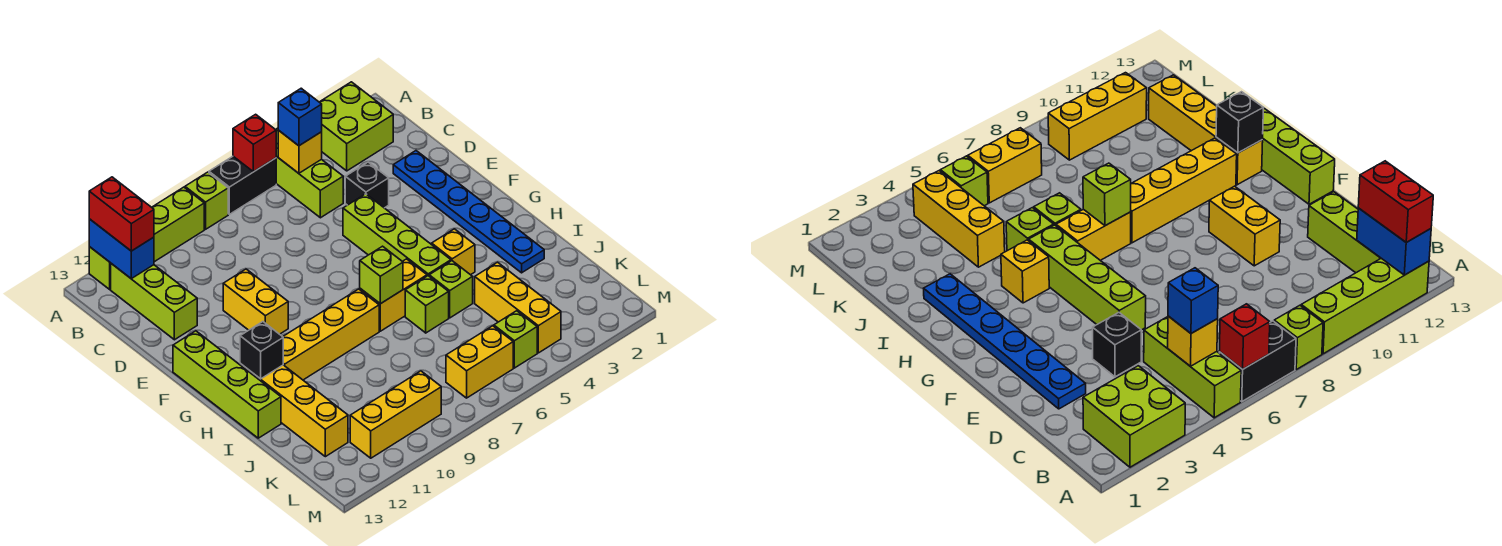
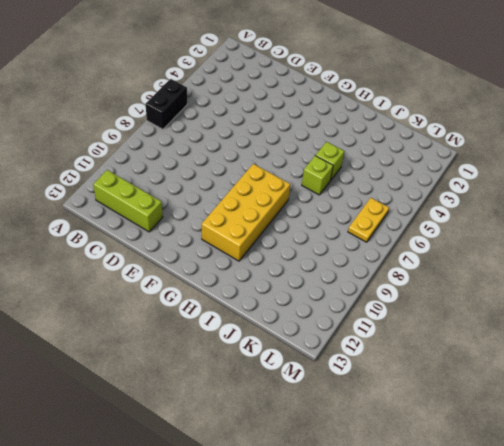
yellow 2x4 brick [202,164,290,261] -> yellow 1x4 brick [283,289,379,380]
yellow 1x2 plate [348,198,389,242] -> yellow 1x2 brick [446,326,513,398]
none -> lime 2x2 brick [320,82,393,171]
none -> lime 1x3 brick [275,128,343,218]
none -> lime 1x1 brick [185,172,228,229]

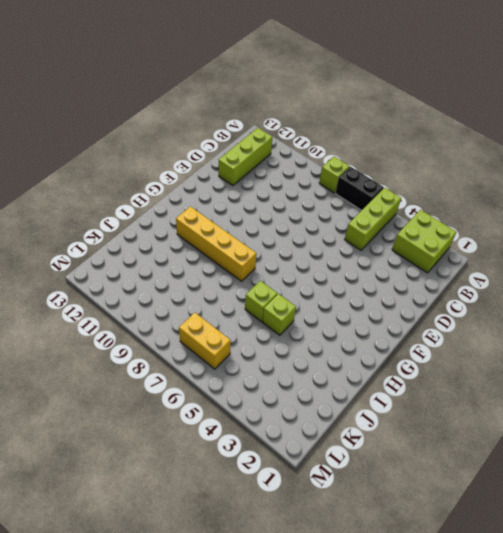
none -> lime 1x4 brick [89,187,204,289]
none -> blue 1x6 plate [393,151,544,273]
none -> black 1x1 brick [345,162,389,208]

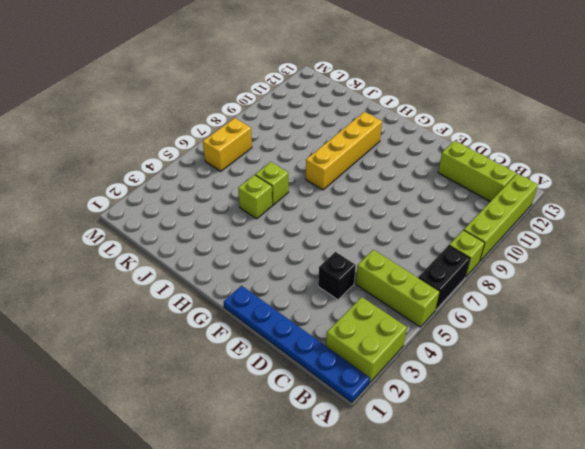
blue 1x6 plate [224,286,370,402] -> blue 1x6 plate moved to [393,151,544,273]
none -> lime 1x4 brick [343,194,451,276]
none -> yellow 1x2 brick [223,269,288,334]
none -> lime 1x4 brick [173,331,281,438]

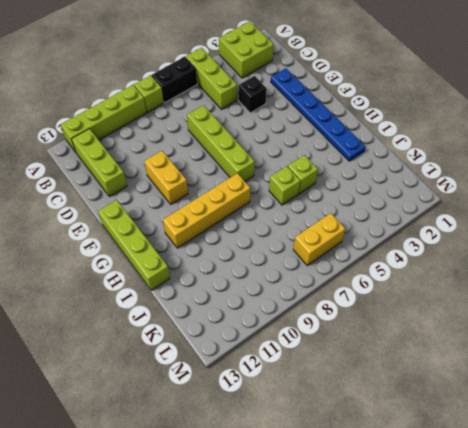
lime 1x4 brick [187,105,255,181] -> lime 1x4 brick moved to [343,194,451,276]
none -> yellow 1x1 brick [432,229,475,275]
none -> yellow 1x2 brick [360,259,427,331]
none -> yellow 1x4 brick [240,364,348,457]

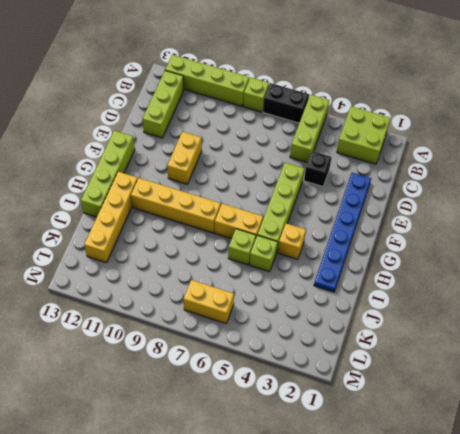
none -> yellow 1x3 brick [475,262,561,353]
none -> lime 1x1 brick [494,311,537,368]
none -> yellow 1x3 brick [350,371,441,458]

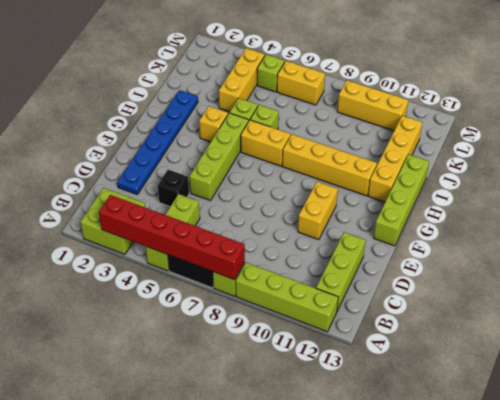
red 1x6 brick [99,195,245,280] -> red 1x1 brick [233,114,276,172]
none -> blue 1x2 brick [89,219,154,279]
none -> yellow 1x1 brick [278,130,322,173]
none -> lime 1x1 brick [360,246,403,304]

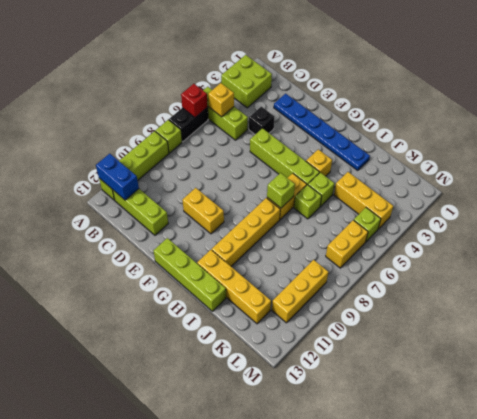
none -> black 1x1 brick [240,322,283,379]
none -> red 1x2 brick [89,177,154,251]
none -> blue 1x1 brick [278,88,322,146]

